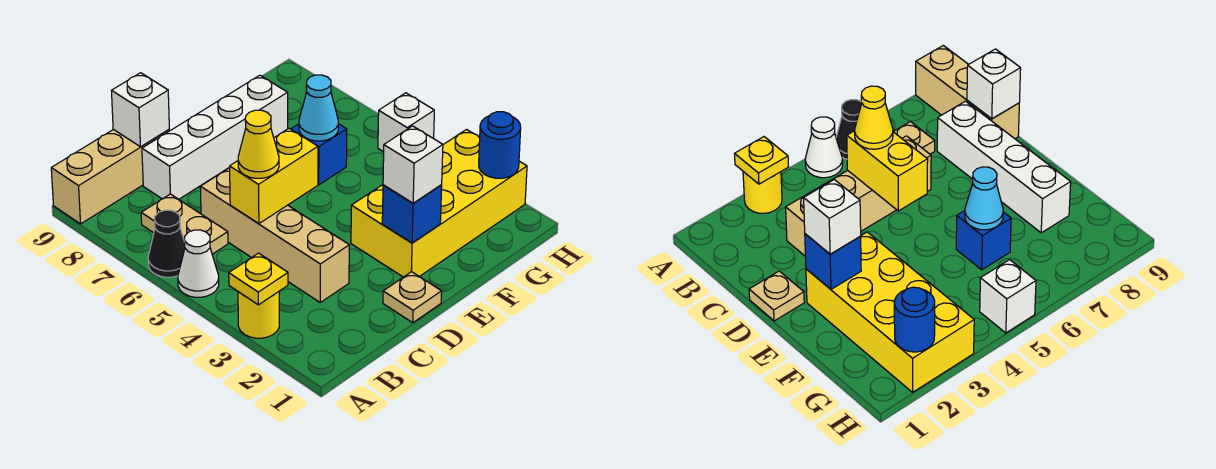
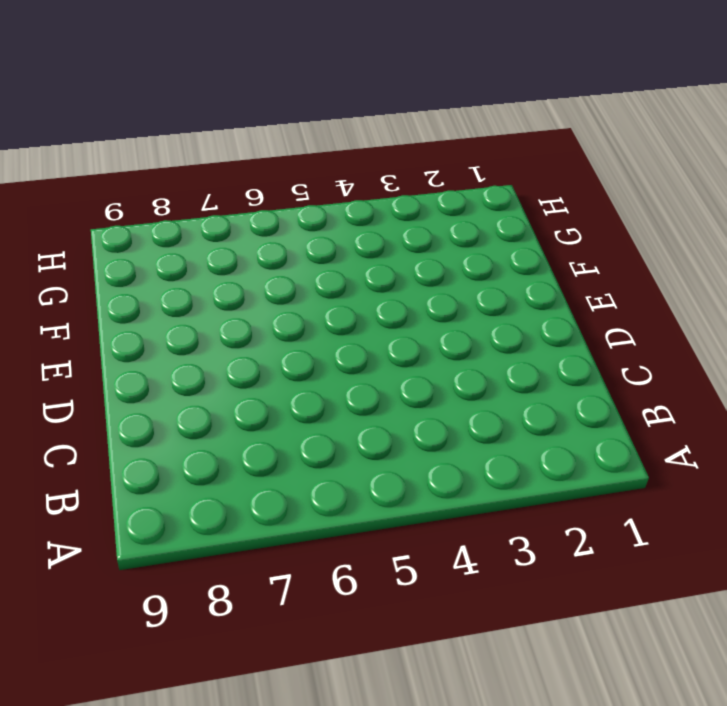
none -> yellow 1x1 round brick [238,292,279,338]
none -> white 1x1 cone [178,230,219,297]
none -> black 1x1 cone [148,210,185,277]

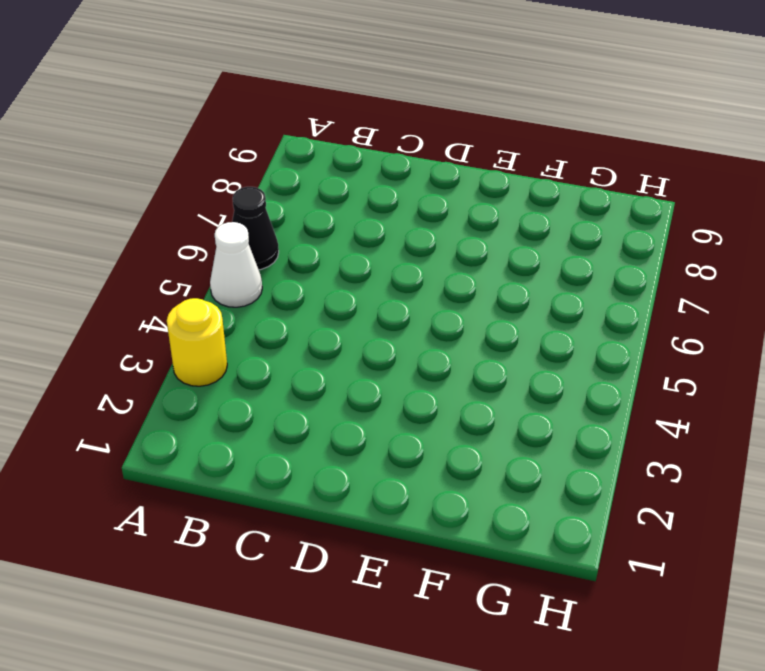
none -> tan 1x3 brick [51,129,170,224]
none -> tan 1x2 plate [141,194,228,254]
none -> tan 1x4 brick [200,168,349,302]

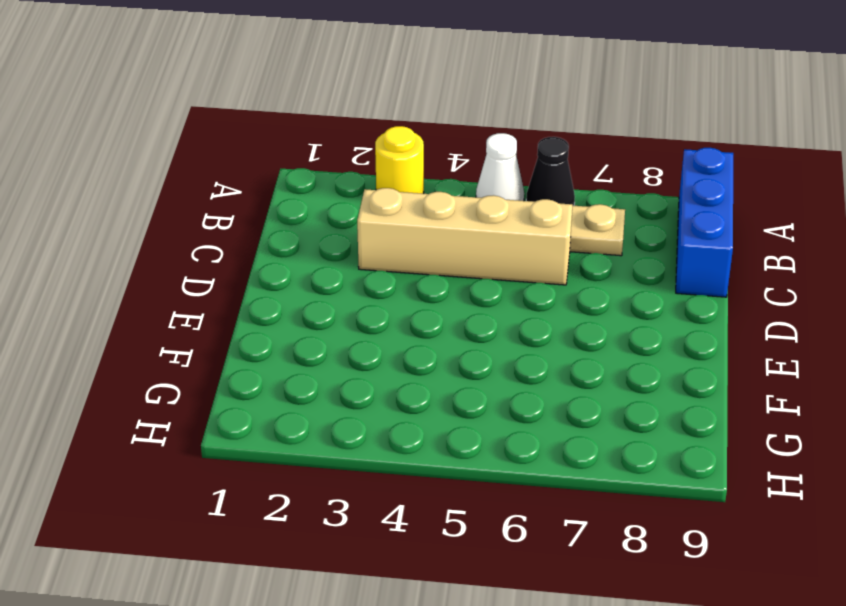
blue 1x3 brick [676,148,733,297] -> tan 1x3 brick [51,129,170,224]
none -> white 1x4 brick [142,75,288,199]
none -> tan 1x1 plate [383,272,442,323]
none -> yellow 2x4 brick [351,130,527,277]

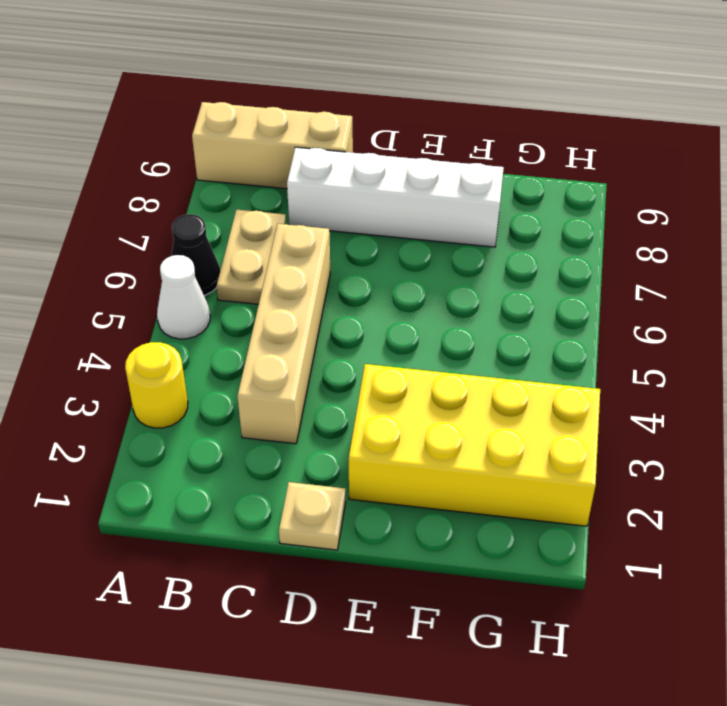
none -> blue 1x1 brick [291,124,347,185]
none -> white 1x1 brick [378,93,434,152]
none -> yellow 1x1 plate [229,253,288,305]

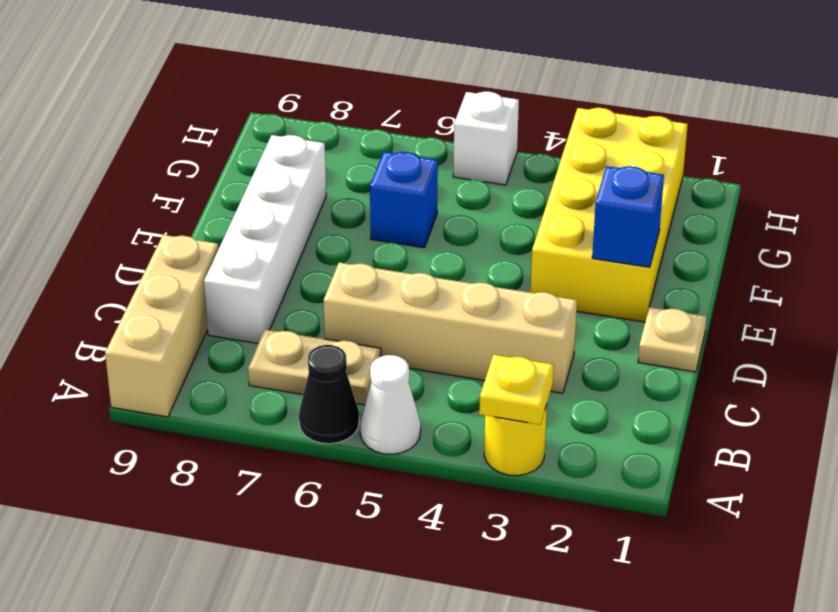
none -> yellow 1x2 brick [230,128,318,224]
none -> white 1x1 brick [112,73,169,147]
none -> cyan 1x1 cone [299,75,338,141]

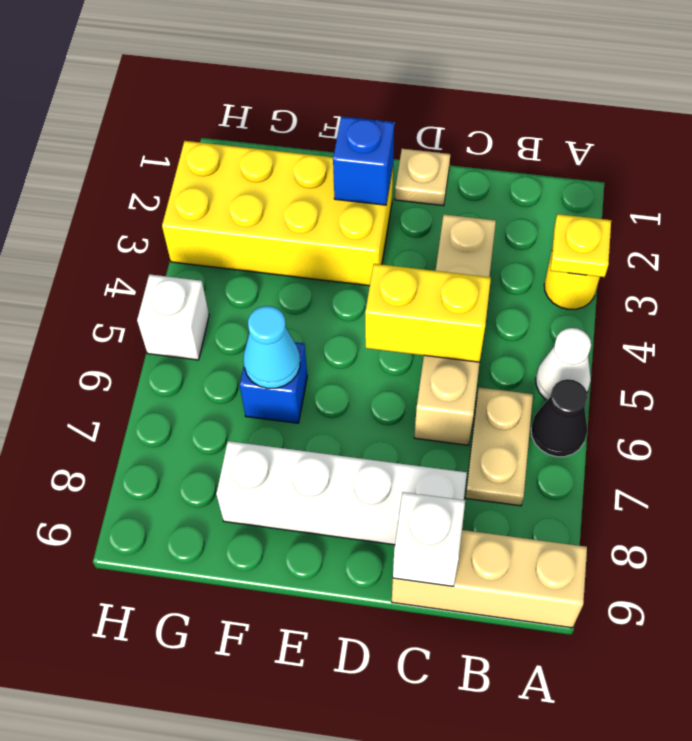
none -> blue 1x1 round brick [479,112,521,178]
none -> yellow 1x1 cone [238,110,279,178]
none -> white 1x1 brick [383,126,443,203]

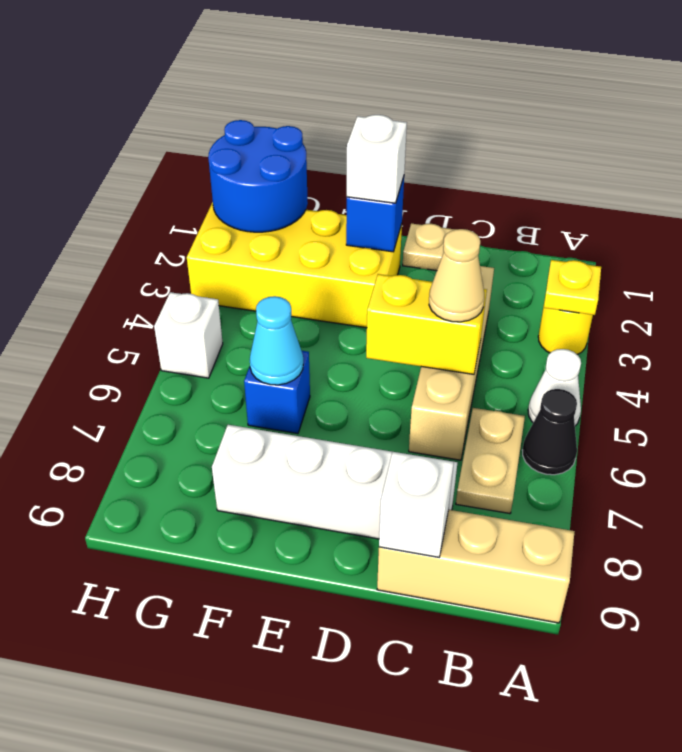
tan 1x1 cone [429,229,485,322] -> yellow 1x1 cone [238,110,279,178]
blue 2x2 round brick [208,120,308,232] -> blue 1x1 round brick [479,112,521,178]

